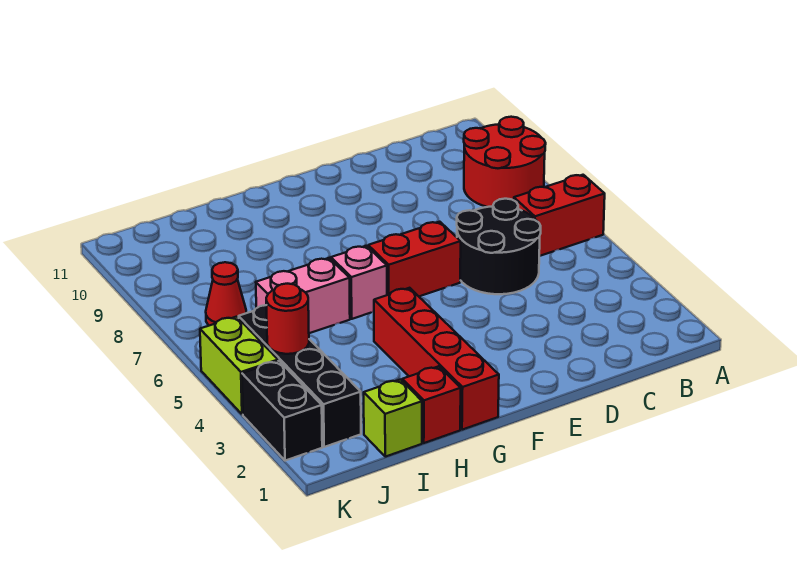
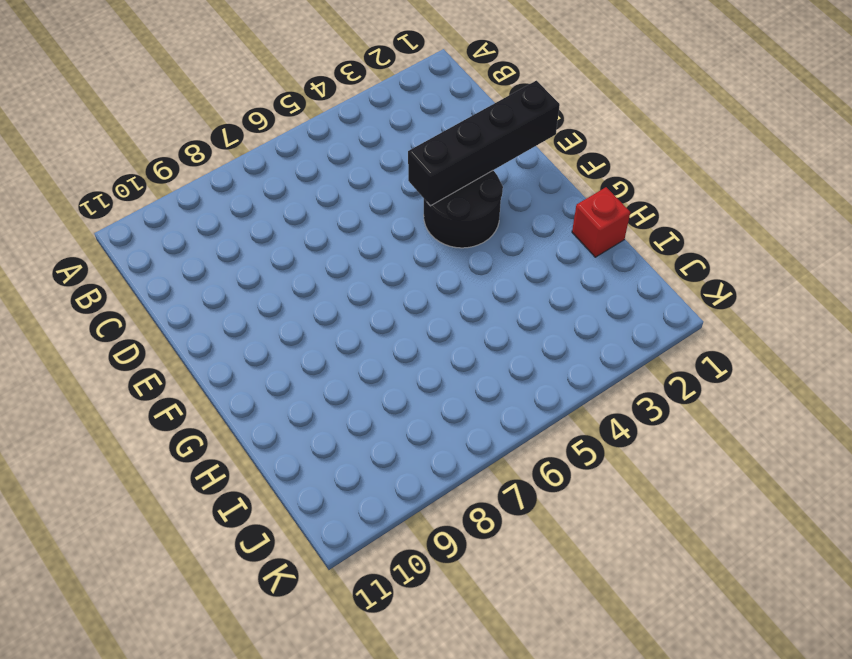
black 1x4 brick [408,81,560,206] -> black 1x4 brick moved to [239,305,361,447]
black 2x2 round brick [424,171,503,248] -> black 2x2 round brick moved to [457,199,541,294]
none -> red 1x2 brick [514,175,605,256]
none -> red 2x2 round brick [464,117,546,207]
none -> red 1x2 brick [368,222,461,296]

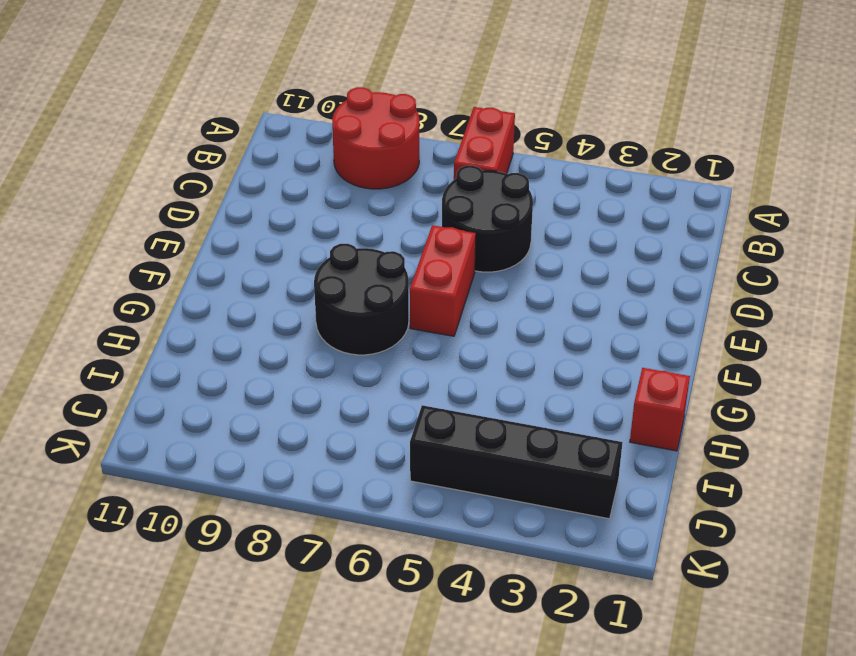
black 2x2 round brick [314,244,409,355] -> none
none -> red 1x4 brick [374,288,499,430]
none -> pink 1x1 brick [331,246,387,319]
none -> pink 1x2 brick [256,258,350,333]

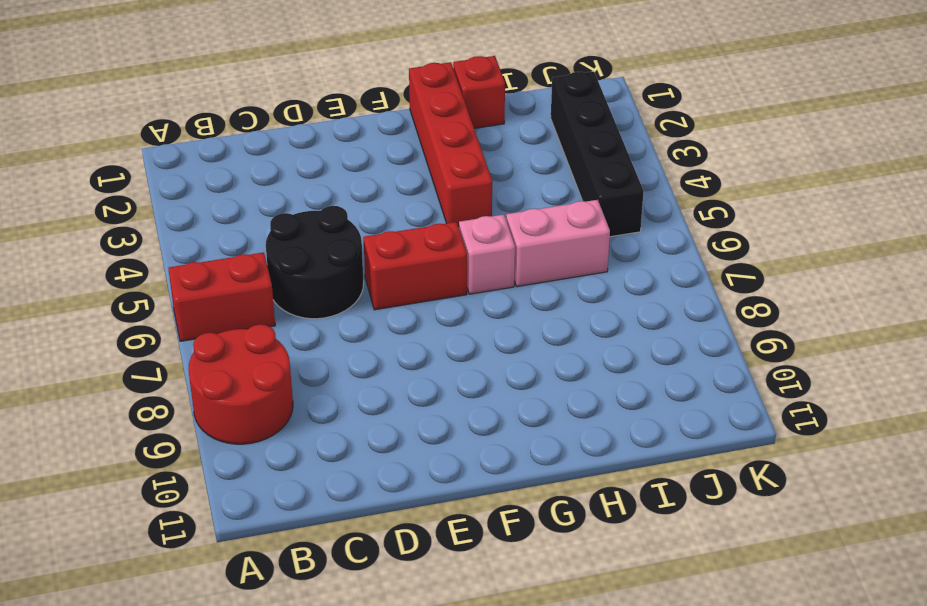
none -> lime 1x1 brick [364,380,422,457]
none -> red 1x1 cone [206,262,246,326]
none -> black 1x2 brick [242,361,322,461]

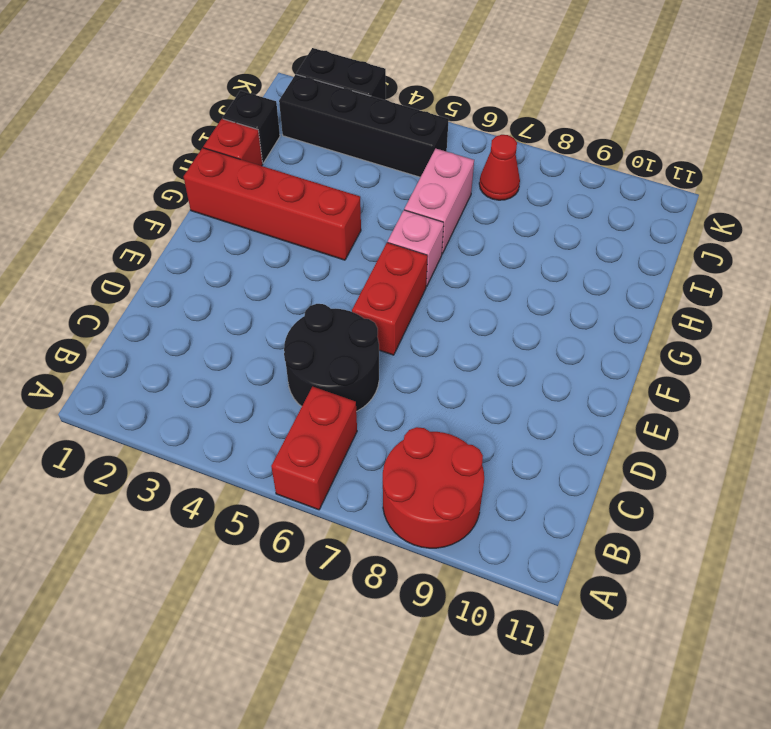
black 1x1 brick [223,91,280,163] -> lime 1x1 brick [364,380,422,457]
none -> lime 1x2 brick [200,317,278,415]
none -> red 1x1 round brick [266,284,309,354]

